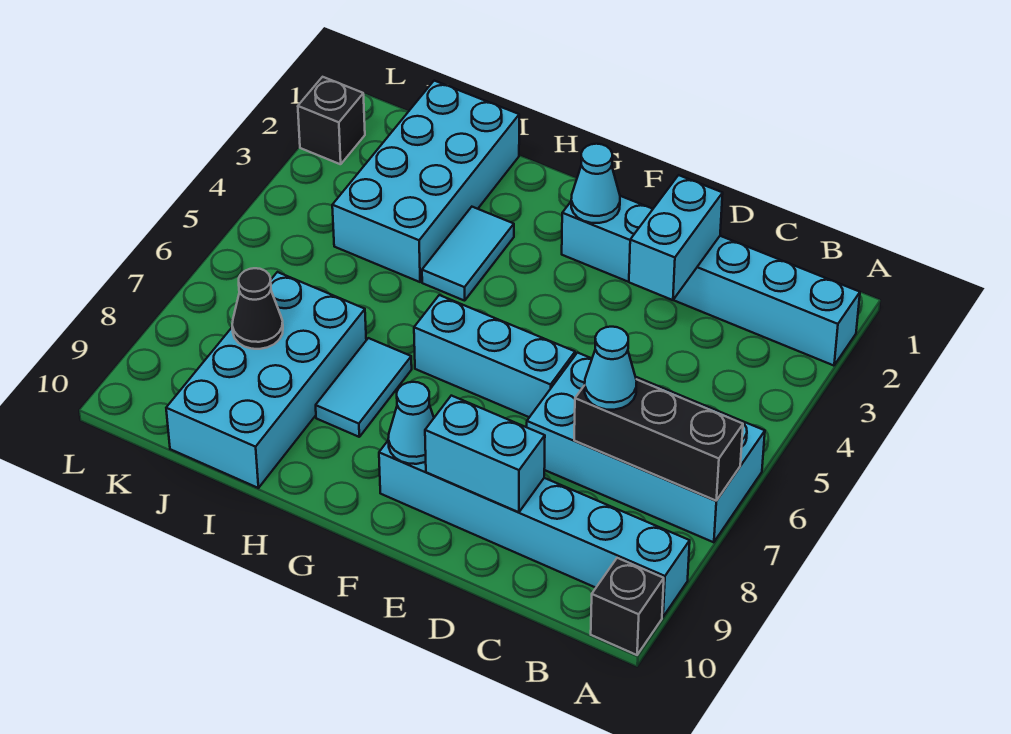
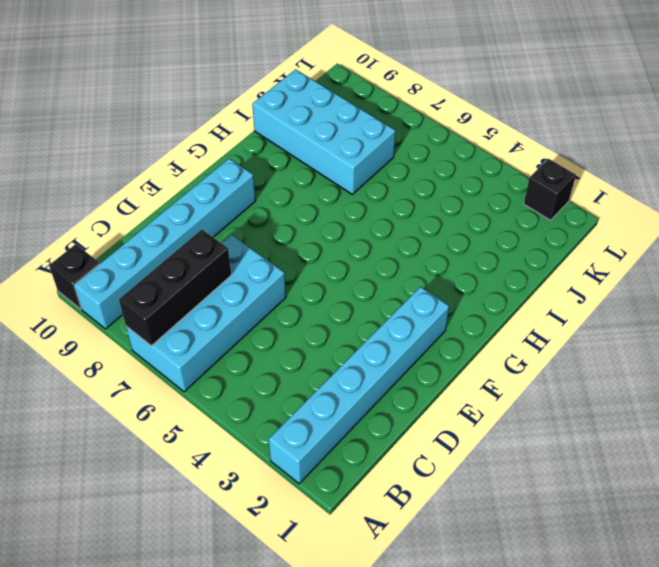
none -> cyan 1x3 brick [414,295,575,417]
none -> cyan 1x2 tile [422,207,514,301]
none -> cyan 1x2 tile [316,338,412,437]

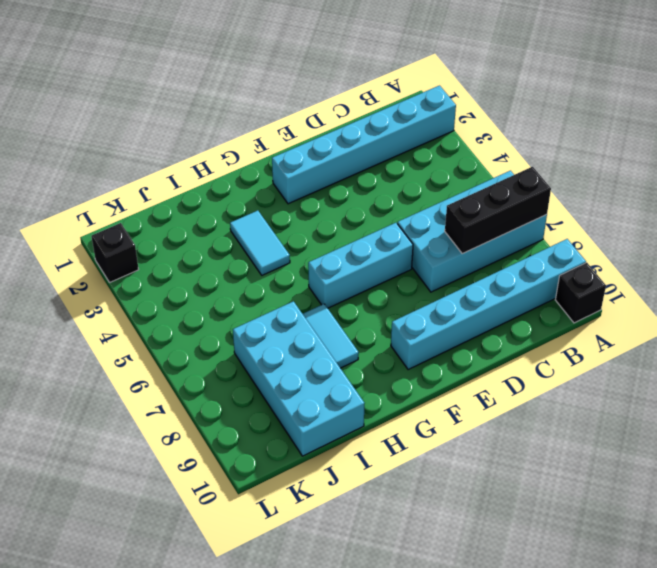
none -> cyan 2x4 brick [332,81,519,282]
none -> cyan 1x2 brick [629,175,723,300]
none -> cyan 1x2 brick [425,396,545,512]

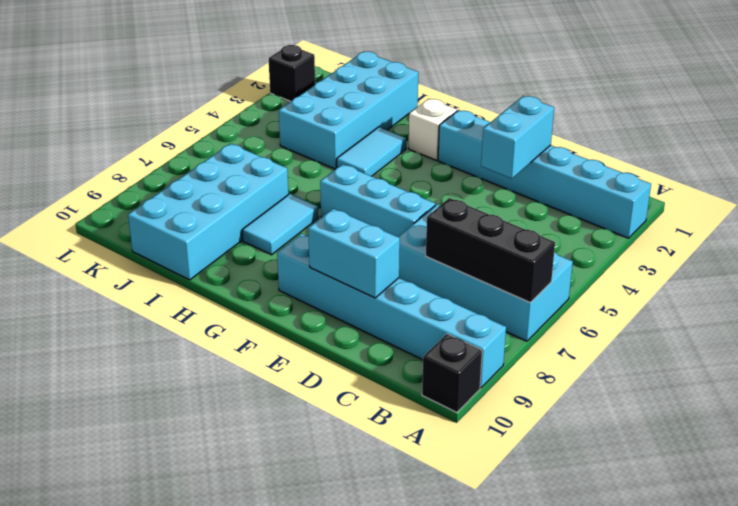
white 1x1 brick [409,99,457,160] -> none
none -> cyan 1x1 cone [571,144,620,223]
none -> cyan 1x1 cone [388,382,434,464]
none -> black 1x1 cone [232,268,283,349]

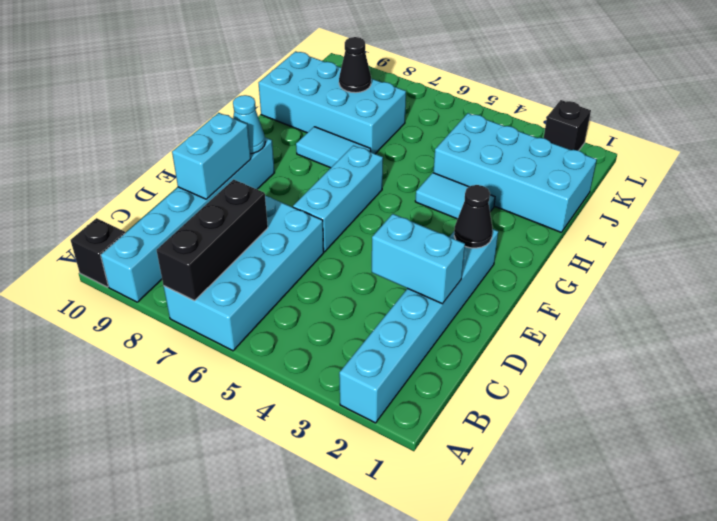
black 1x1 cone [454,185,493,248] -> cyan 1x1 cone [571,144,620,223]
none -> cyan 1x1 cone [585,327,637,410]

